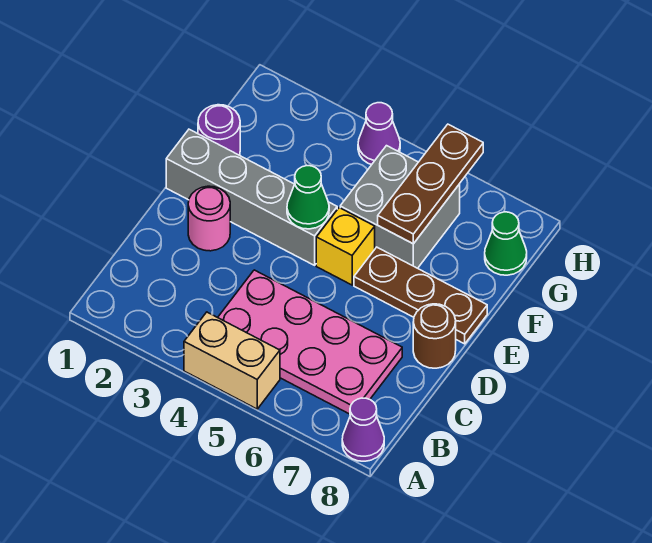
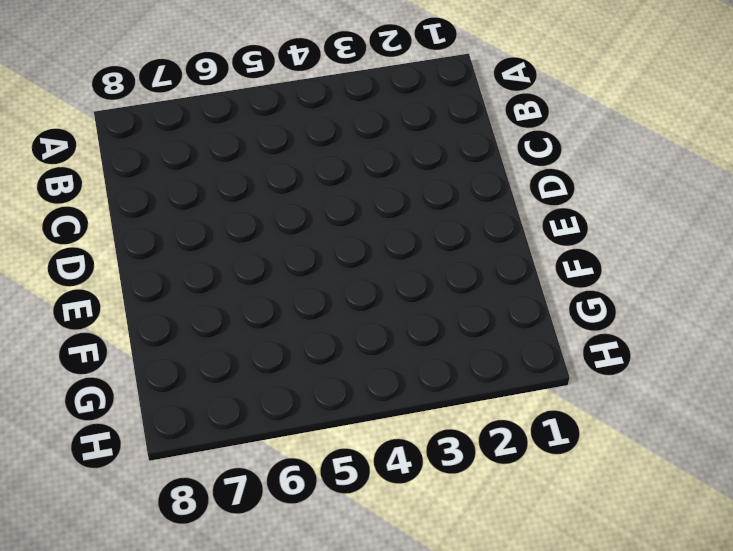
none -> tan 1x2 brick [184,312,280,409]
none -> purple 1x1 cone [342,398,384,461]
none -> pink 2x4 plate [218,270,402,414]

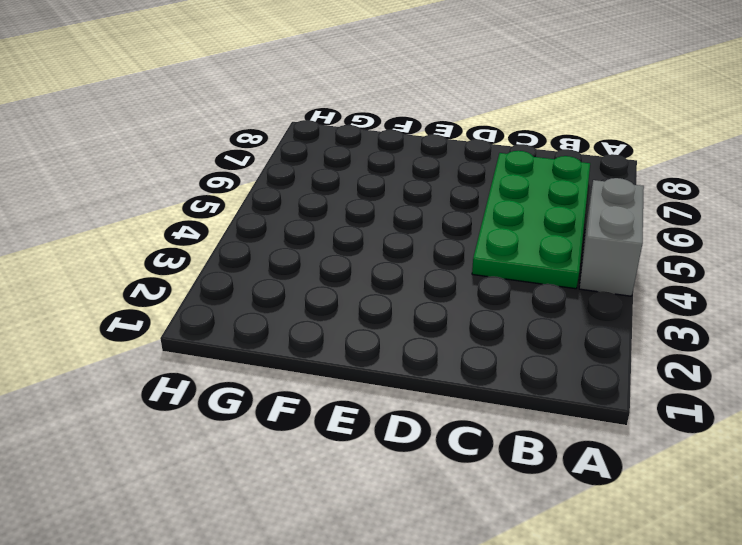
grey 1x2 brick [579,178,644,296] -> tan 1x2 brick [184,312,280,409]
green 2x4 plate [472,151,590,289] -> pink 2x4 plate [218,270,402,414]
none -> purple 1x1 cone [342,398,384,461]
none -> pink 1x1 round brick [188,186,230,251]
none -> brown 1x1 round brick [413,304,456,368]

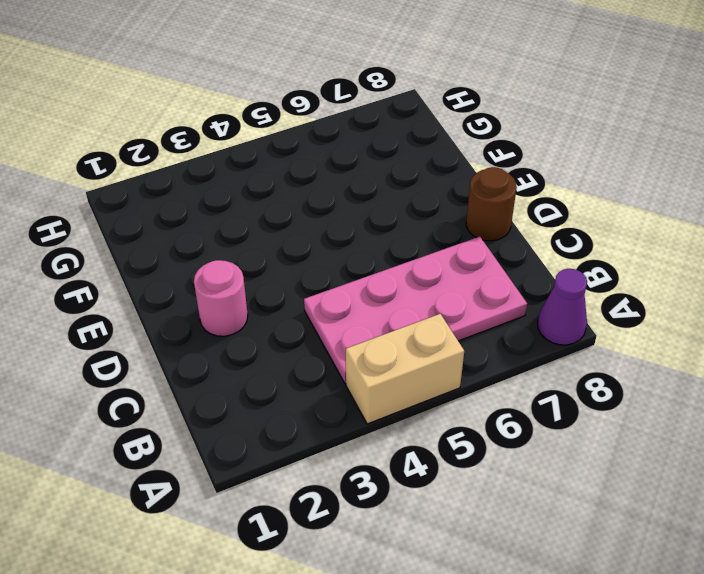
none -> grey 1x4 brick [166,129,337,265]
none -> yellow 1x1 brick [316,208,375,285]
none -> brown 1x3 plate [354,247,487,344]

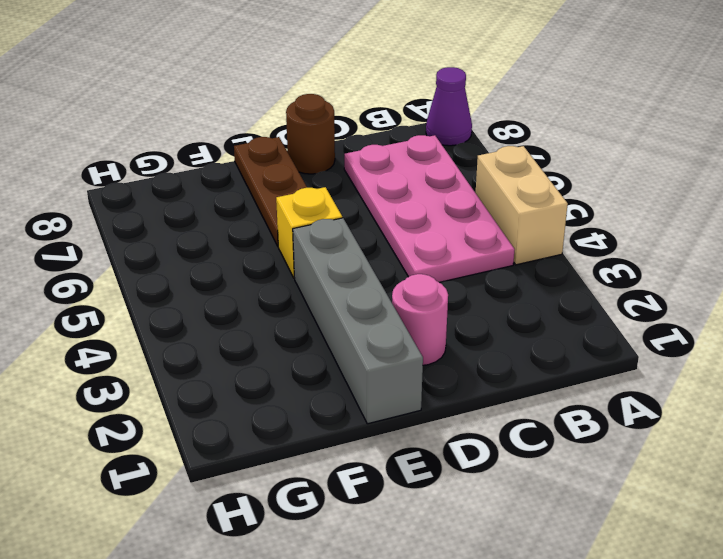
none -> purple 1x1 round brick [198,105,240,155]
none -> grey 2x2 brick [340,146,460,268]
none -> green 1x1 cone [485,212,527,275]

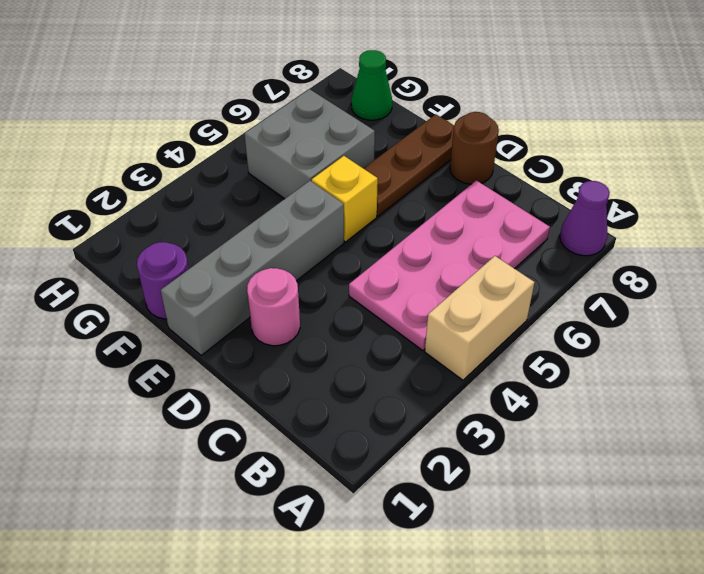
none -> purple 1x1 cone [358,103,400,165]
none -> green 1x1 cone [287,166,329,229]
none -> brown 1x3 plate [378,124,483,244]

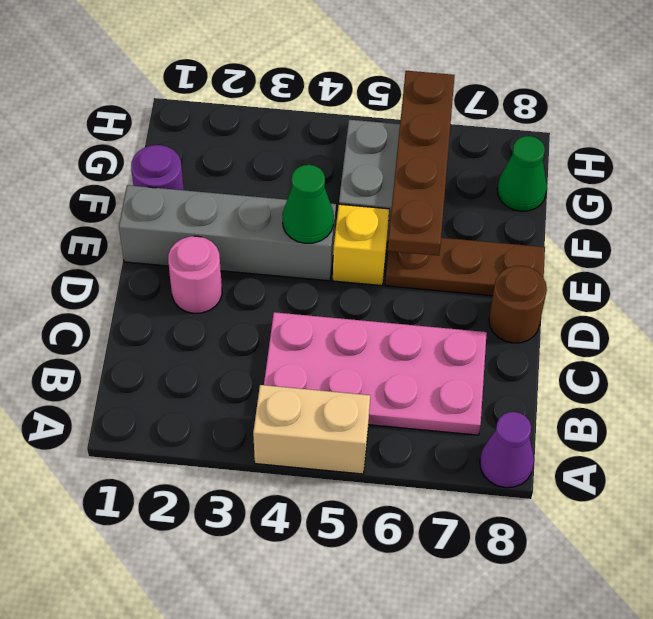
brown 1x4 plate [388,71,455,256] -> brown 1x3 plate [378,124,483,244]
none -> purple 1x1 cone [358,103,400,165]

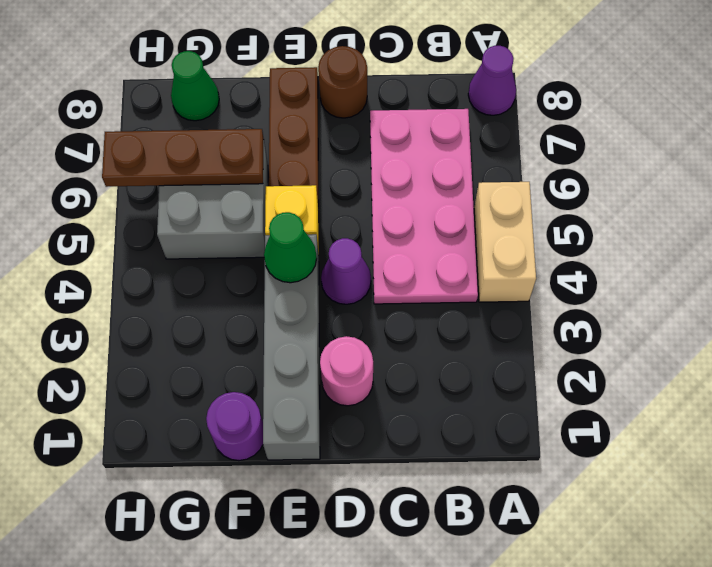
purple 1x1 cone [321,238,371,304] -> purple 1x1 cone moved to [358,103,400,165]

